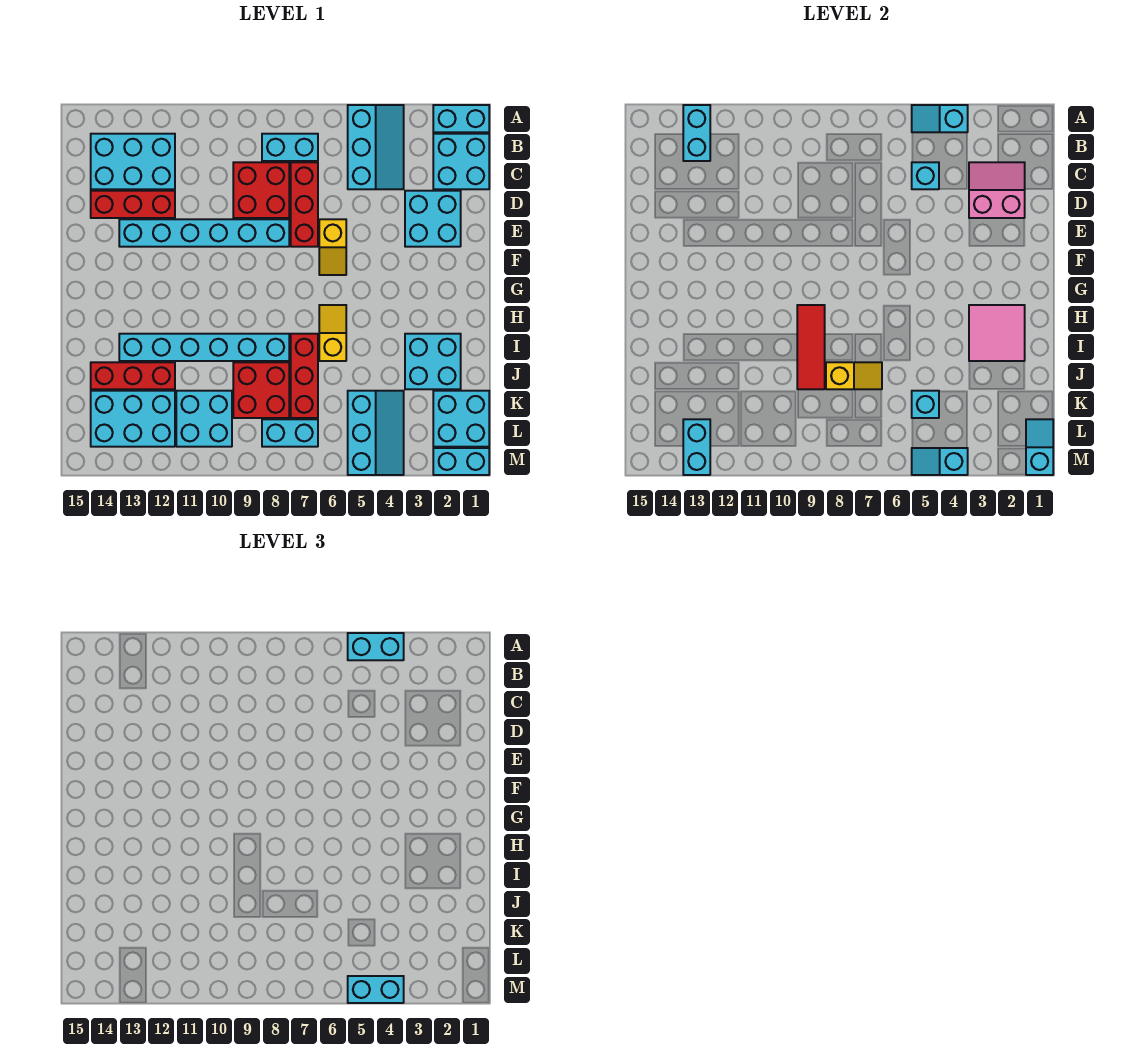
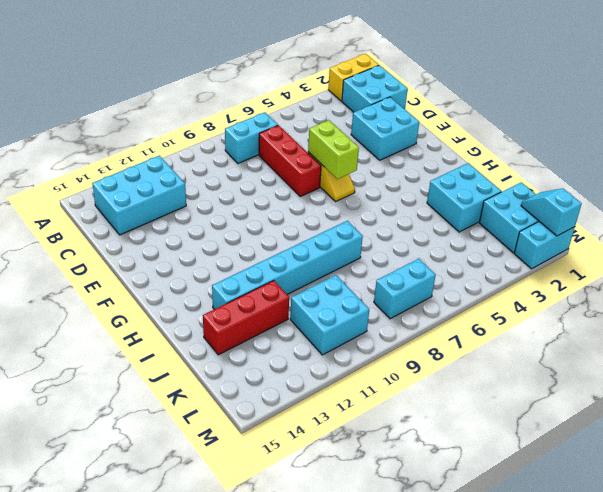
yellow 1x2 brick [328,54,379,101] -> cyan 1x2 brick [433,105,489,132]
lime 1x2 brick [308,120,359,179] -> none
none -> cyan 2x3 slope [348,105,404,189]
none -> red 2x2 brick [233,162,289,218]
none -> red 1x3 brick [91,191,175,218]
none -> cyan 1x6 brick [119,219,289,247]

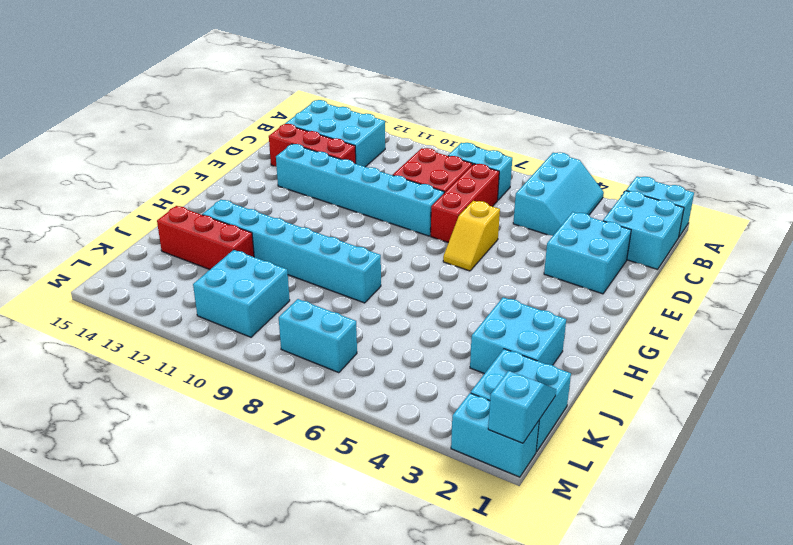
none -> yellow 1x2 slope [319,305,346,361]
none -> red 1x3 brick [291,334,318,418]
none -> red 2x2 brick [233,362,289,418]
none -> cyan 2x3 slope [348,391,404,475]

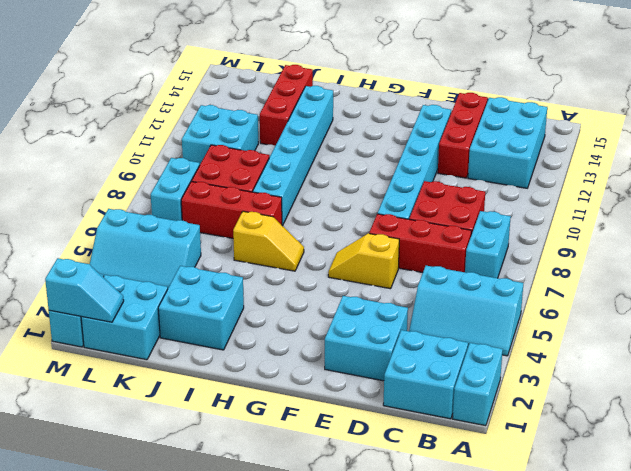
none -> cyan 2x3 brick [91,391,175,447]
none -> cyan 1x2 slope [912,105,968,132]
none -> cyan 1x2 brick [683,105,710,161]
none -> pink 2x2 slope [969,162,1025,218]

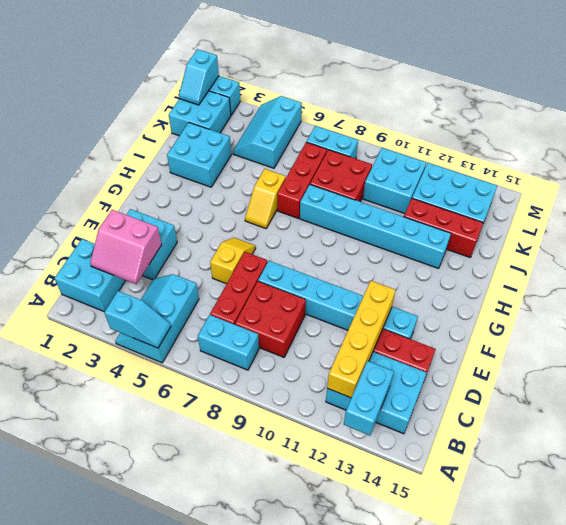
yellow 1x4 brick [327,281,396,398] -> none
none -> cyan 1x2 brick [433,105,489,132]
none -> cyan 1x1 brick [912,162,939,189]
none -> pink 2x2 tile [969,305,1025,361]
none -> red 1x3 tile [797,305,825,389]

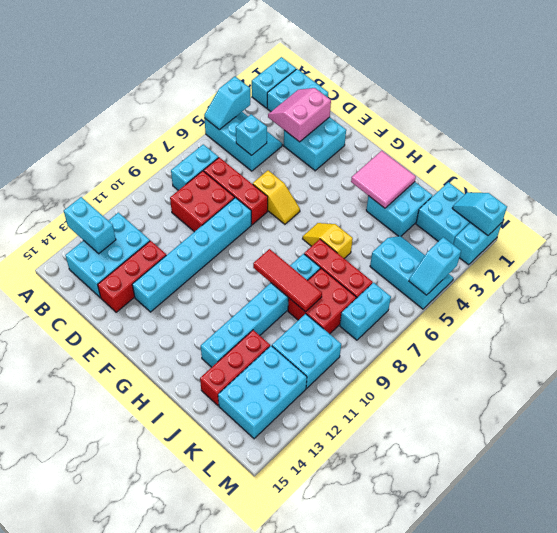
none -> yellow 1x2 slope [826,362,882,389]
none -> cyan 1x1 brick [912,391,939,418]
none -> cyan 1x2 brick [683,419,710,475]
none -> cyan 1x2 brick [348,633,404,660]

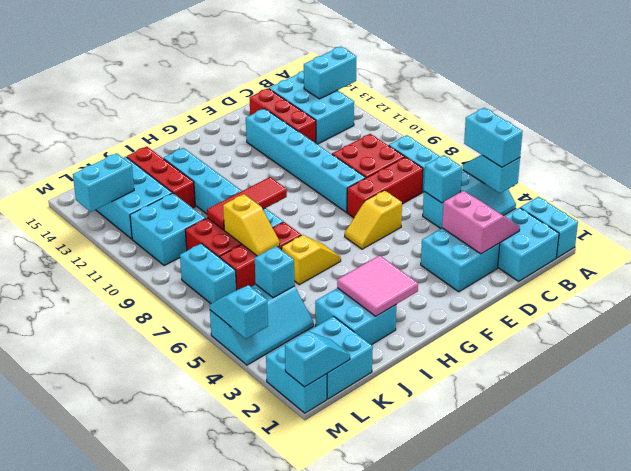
none -> cyan 1x2 brick [348,976,404,1003]

